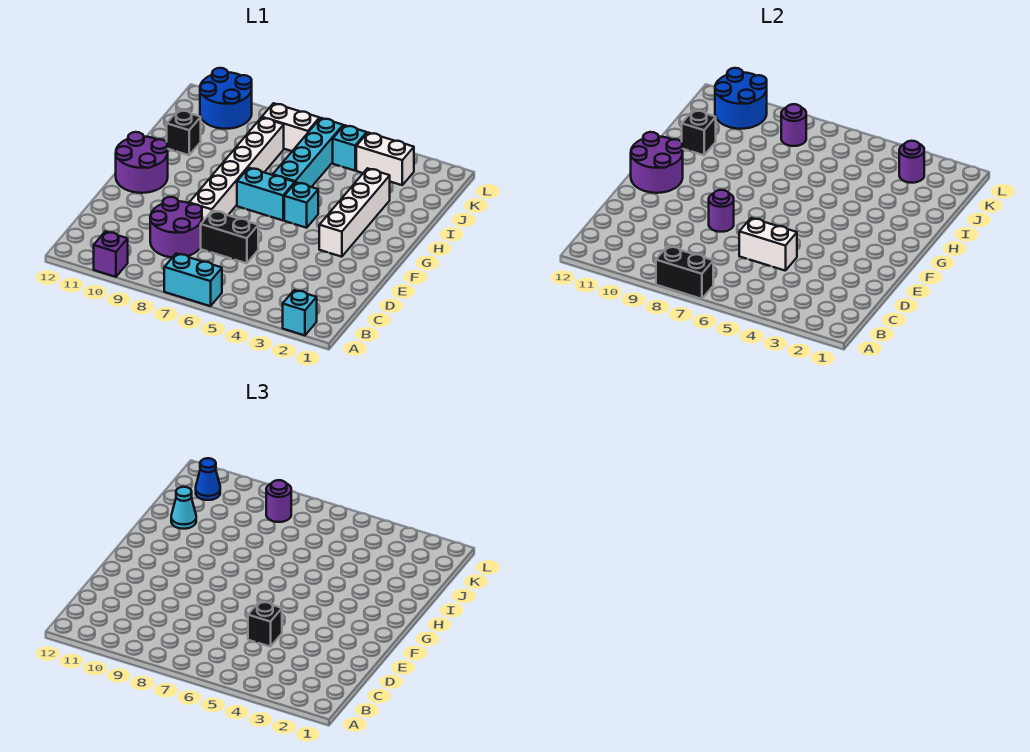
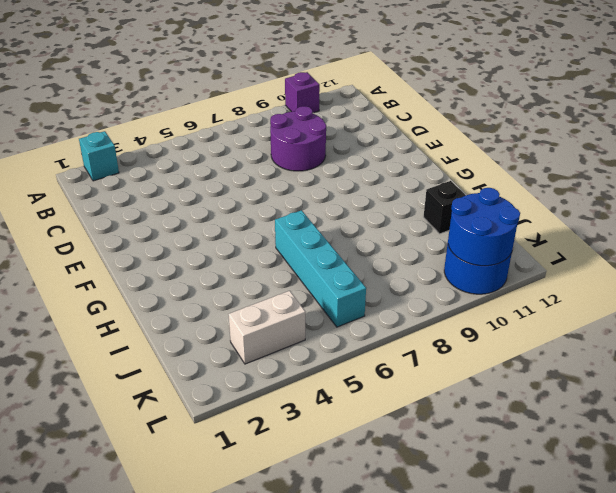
none -> cyan 1x2 brick [164,253,222,306]
none -> black 1x2 brick [201,211,258,263]
none -> white 1x6 brick [190,118,284,222]

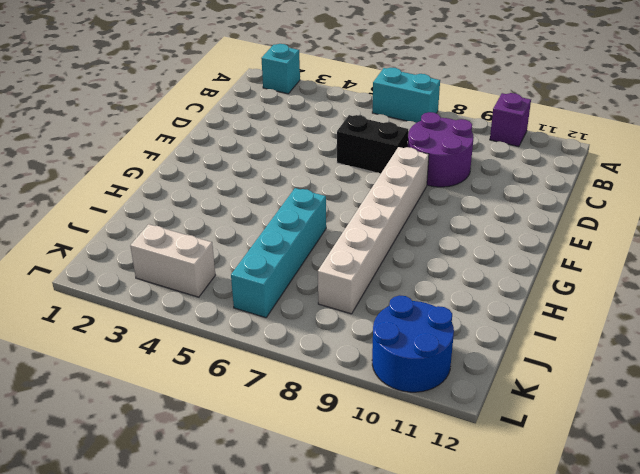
none -> white 1x4 brick [319,168,390,257]
none -> purple 2x2 round brick [116,132,168,193]
none -> cyan 1x1 brick [284,182,318,228]

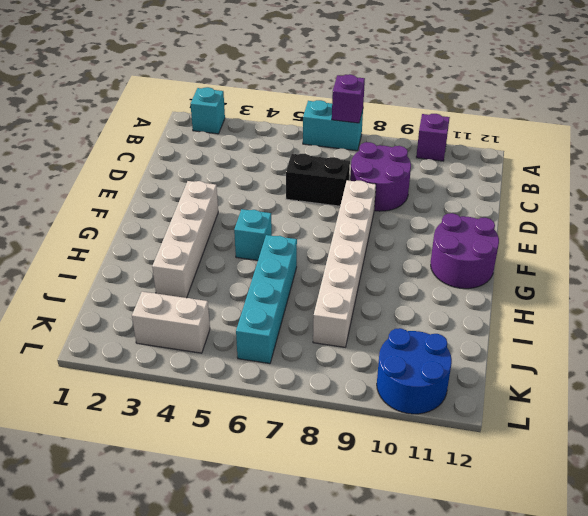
purple 1x1 brick [332,74,365,123] -> black 1x2 brick [656,246,713,299]
none -> cyan 1x2 brick [237,168,295,220]
none -> black 1x1 brick [167,110,201,155]
none -> cyan 1x1 brick [333,125,367,171]

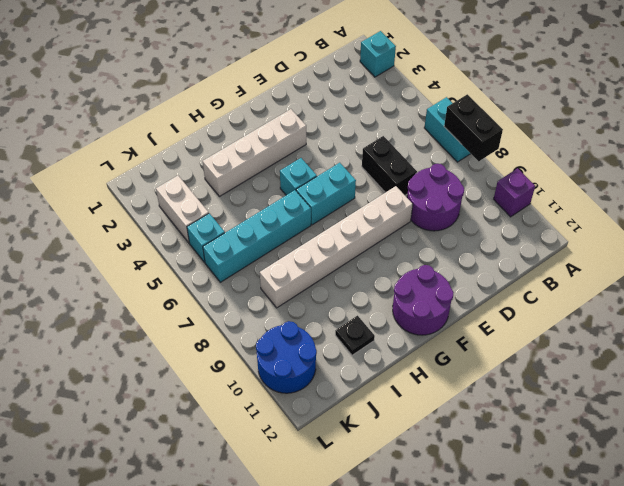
cyan 1x2 brick [296,163,356,225] -> cyan 1x2 brick turned to [237,168,295,220]
black 1x1 plate [335,316,375,355] -> black 1x1 brick [167,110,201,155]
none -> white 1x2 brick [262,103,319,151]
none -> white 1x2 brick [739,218,797,271]
none -> purple 1x1 round brick [709,190,734,232]

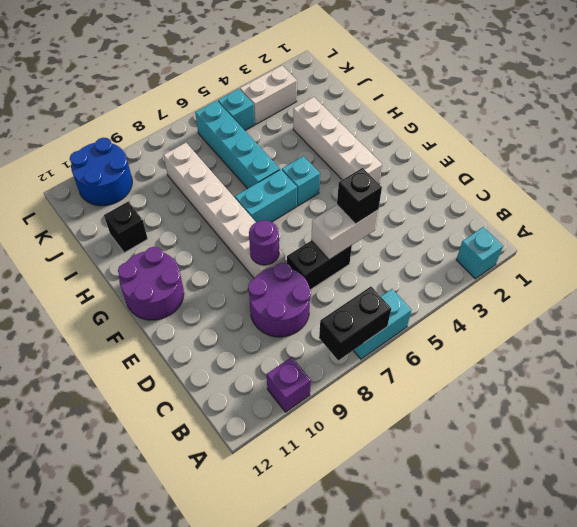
none -> white 1x2 brick [262,103,319,151]
none -> purple 2x2 round brick [631,132,683,193]
none -> black 1x1 brick [682,110,716,155]

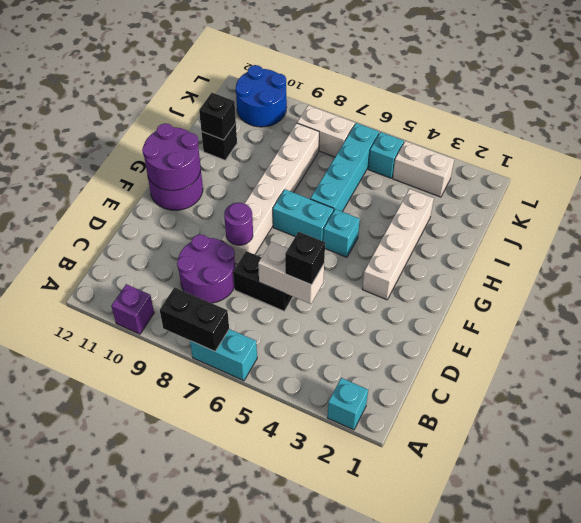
none -> purple 1x1 round brick [899,141,924,183]
none -> purple 1x1 round brick [781,104,806,146]
none -> blue 2x2 round brick [715,68,767,129]

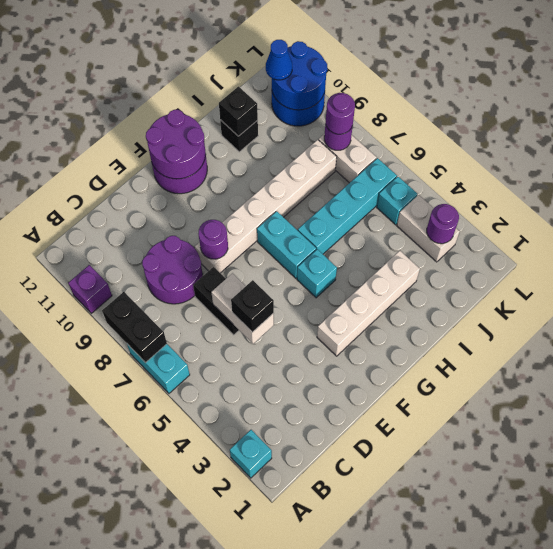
none -> cyan 1x1 cone [171,487,196,529]

